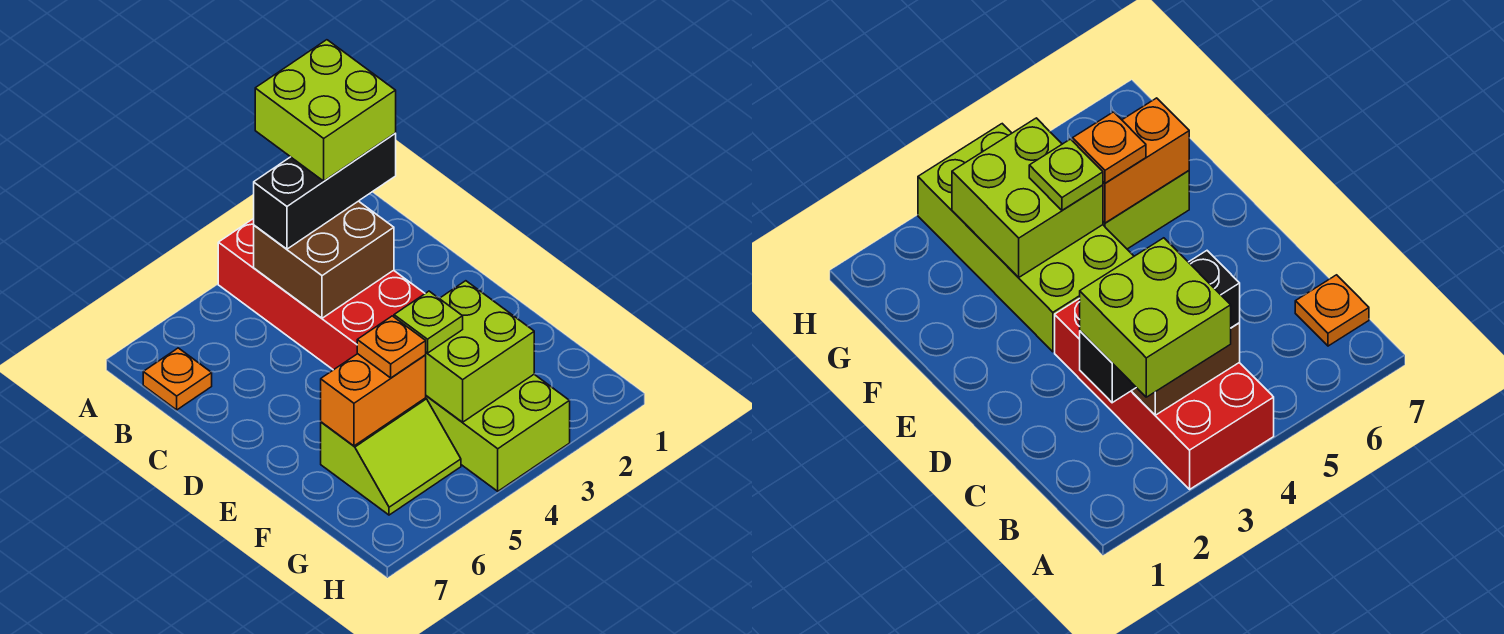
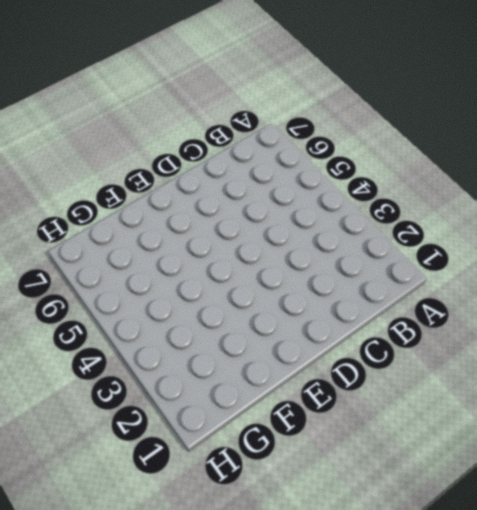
none -> red 2x4 brick [218,219,425,370]
none -> orange 1x1 plate [143,348,212,410]

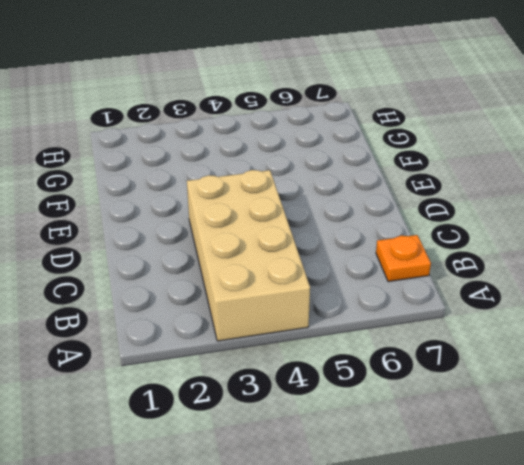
tan 2x4 brick [187,170,310,341] -> red 2x4 brick [218,219,425,370]
none -> lime 2x4 brick [426,375,570,491]
none -> lime 2x2 slope [321,398,461,515]

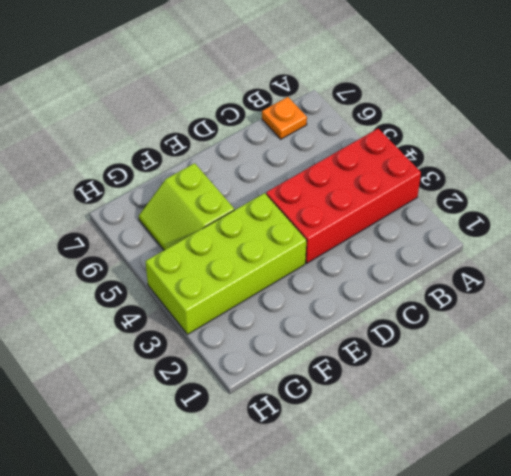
none -> brown 2x2 brick [254,201,394,318]
none -> lime 2x2 brick [426,281,534,422]

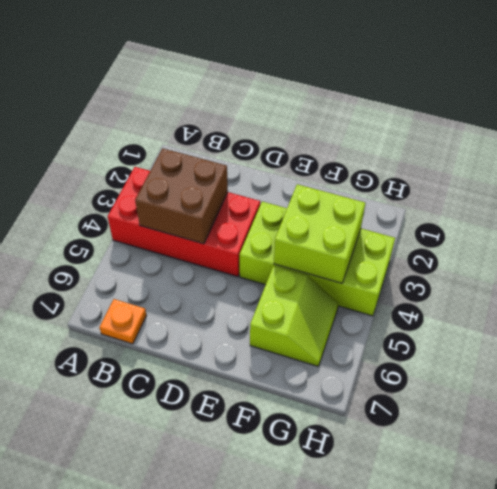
none -> orange 1x2 brick [321,354,426,446]
none -> black 1x3 brick [254,134,396,249]

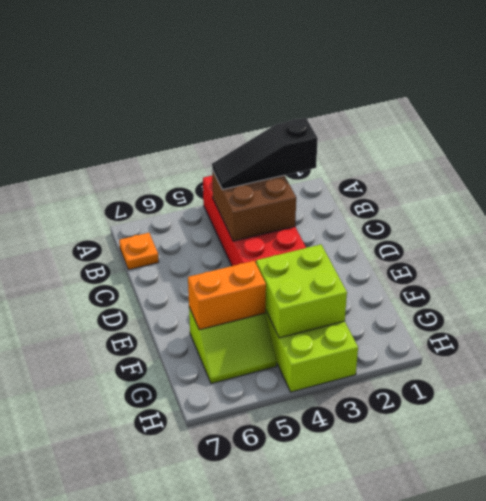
black 1x3 slope [212,118,318,190] -> black 1x3 brick [254,134,396,249]
none -> lime 1x1 plate [394,291,463,353]
none -> orange 1x1 plate [357,316,426,378]

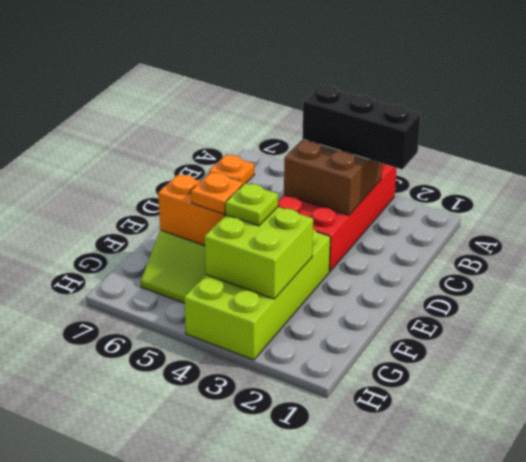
none -> lime 2x2 brick [255,40,396,181]

